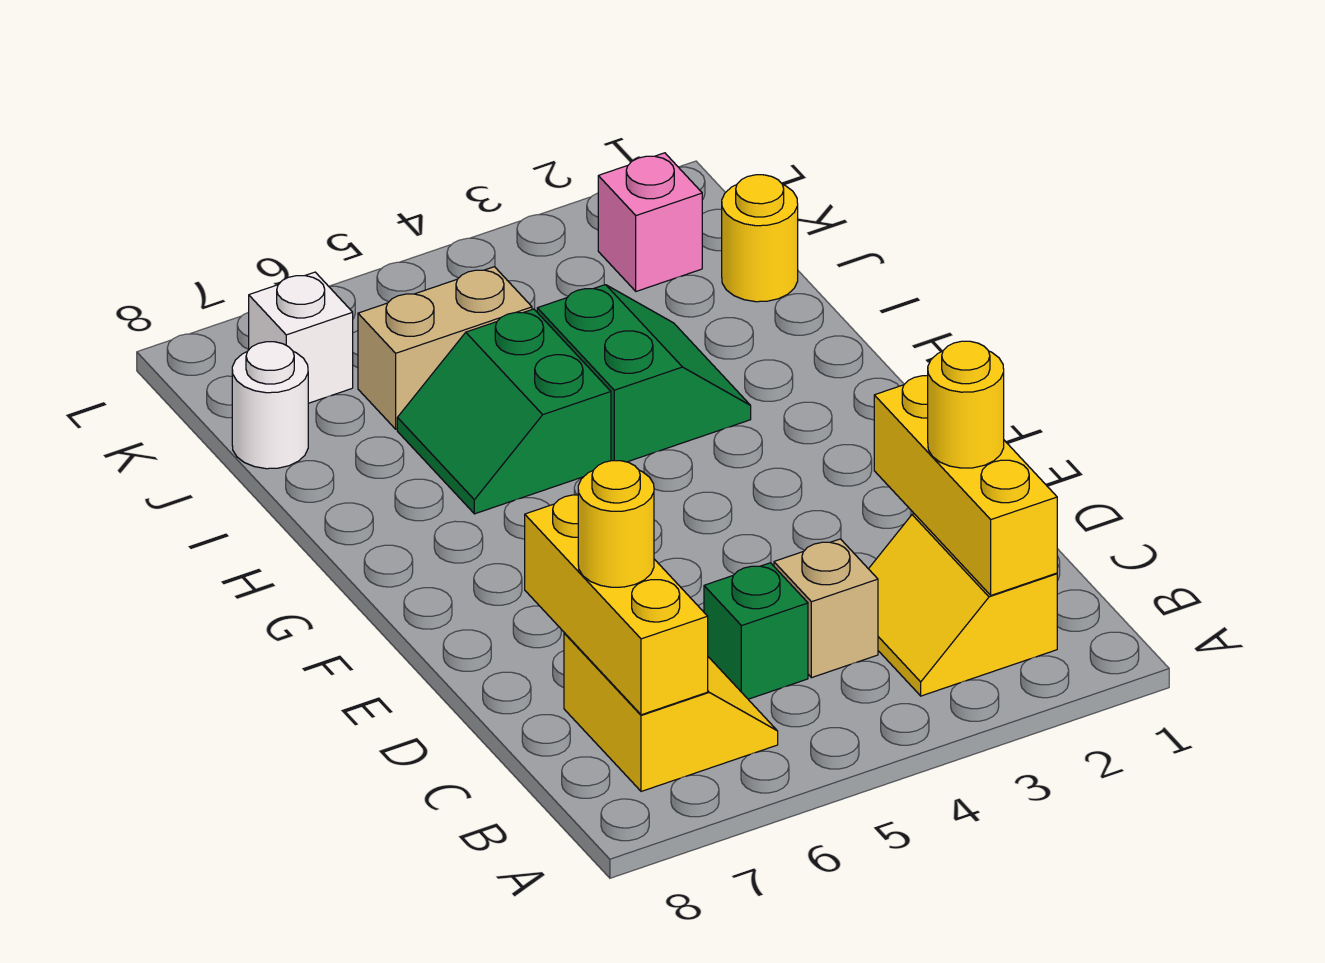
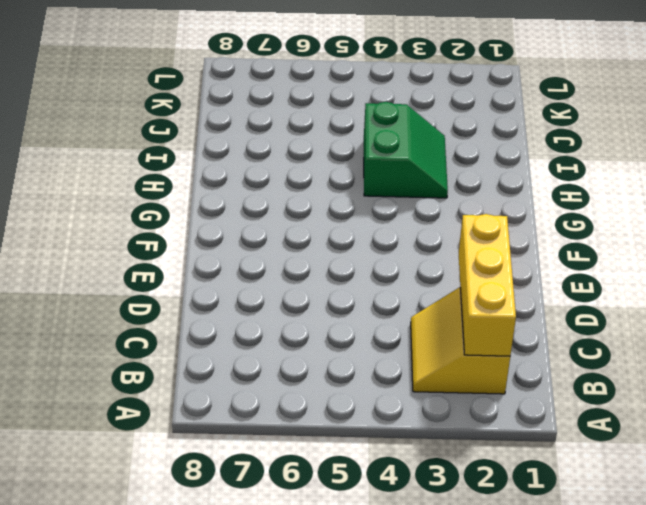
none -> yellow 2x2 slope [564,633,778,791]
none -> tan 1x1 brick [774,539,878,678]
none -> green 1x1 brick [704,563,808,699]

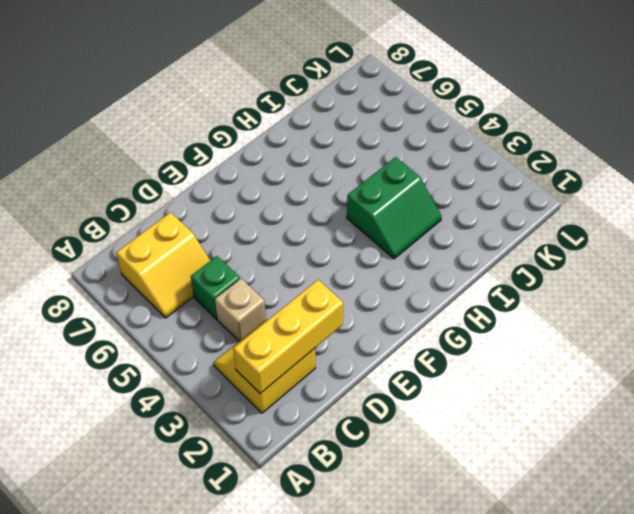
none -> green 2x2 slope [397,309,611,514]
none -> yellow 1x1 round brick [722,175,798,302]
none -> tan 1x2 brick [358,267,532,429]

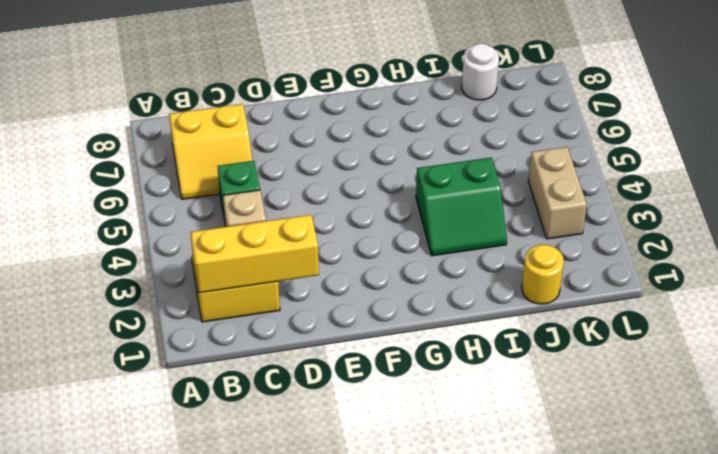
tan 1x2 brick [528,147,587,239] -> tan 1x2 brick moved to [358,267,532,429]
none -> green 2x2 slope [397,309,611,514]
none -> pink 1x1 brick [598,153,702,291]
none -> white 1x1 brick [249,272,353,403]

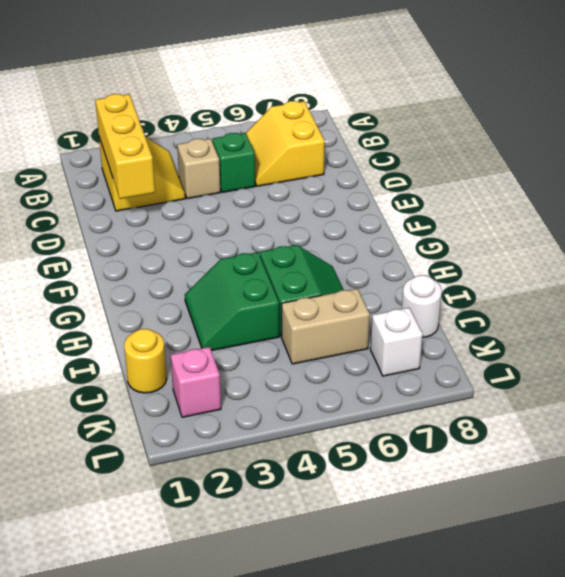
none -> yellow 1x3 brick [525,495,708,715]
none -> yellow 1x1 round brick [928,341,1004,468]
none -> yellow 1x1 round brick [578,461,654,587]

